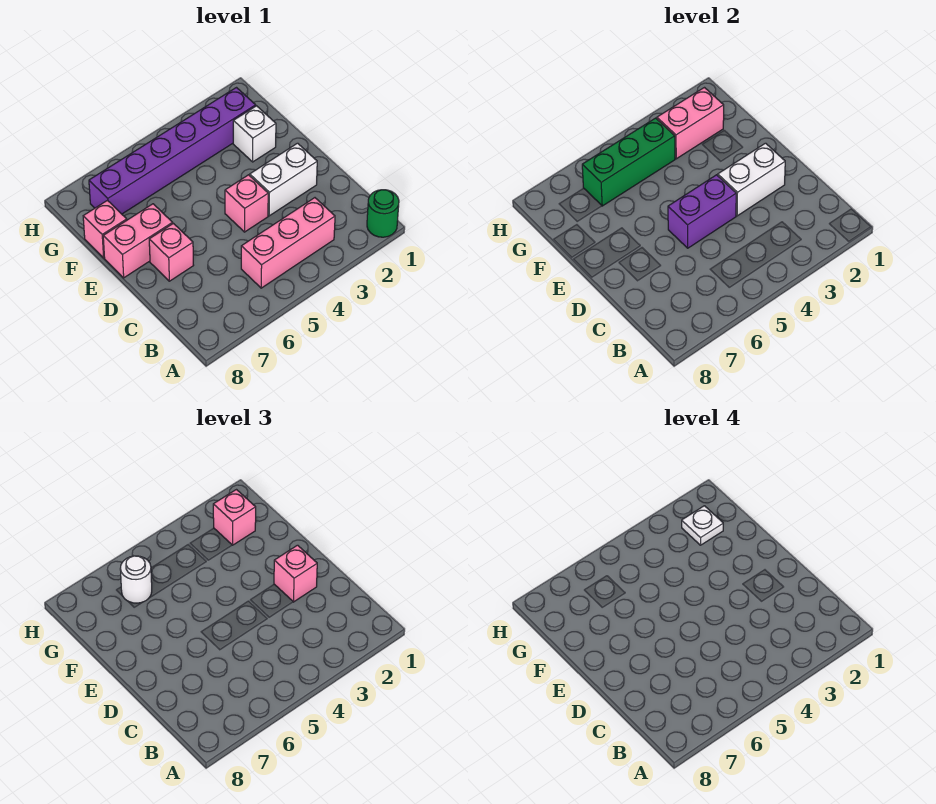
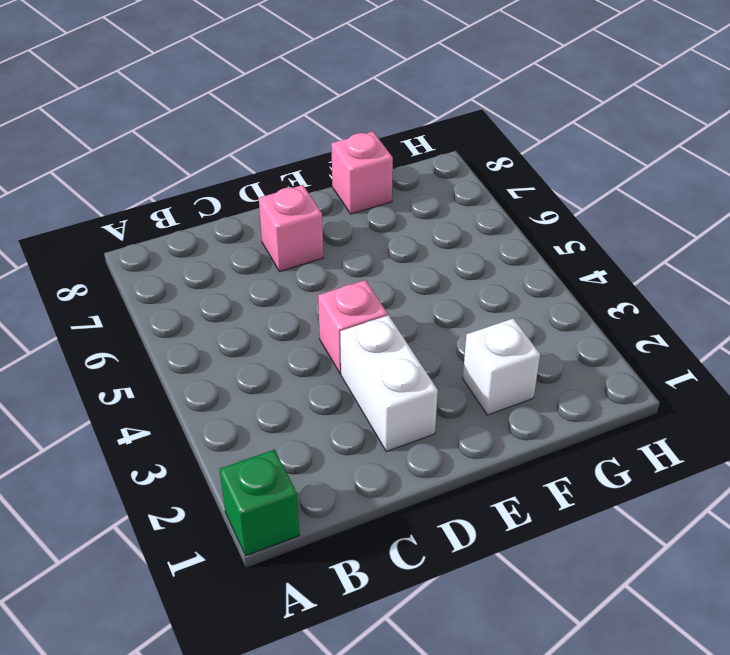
green 1x1 brick [220,450,300,556] -> green 1x1 round brick [367,190,399,237]
none -> pink 1x3 brick [241,198,335,288]
none -> pink 1x2 brick [103,204,173,278]
none -> purple 1x6 brick [89,88,256,214]

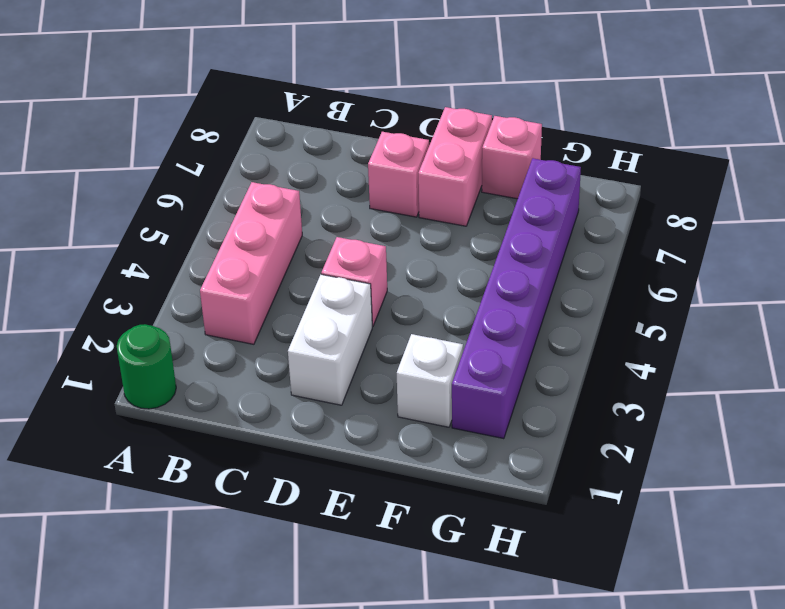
none -> white 1x2 brick [718,143,785,216]
none -> purple 1x2 brick [668,175,736,248]
none -> pink 1x2 brick [657,88,724,159]

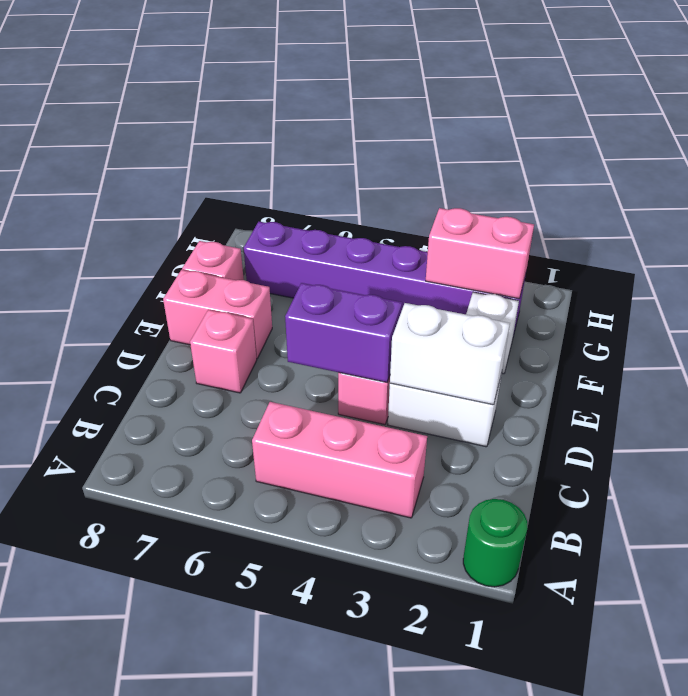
none -> green 1x3 brick [582,118,675,206]
none -> pink 1x1 brick [274,545,317,602]
none -> pink 1x1 brick [213,490,256,545]

